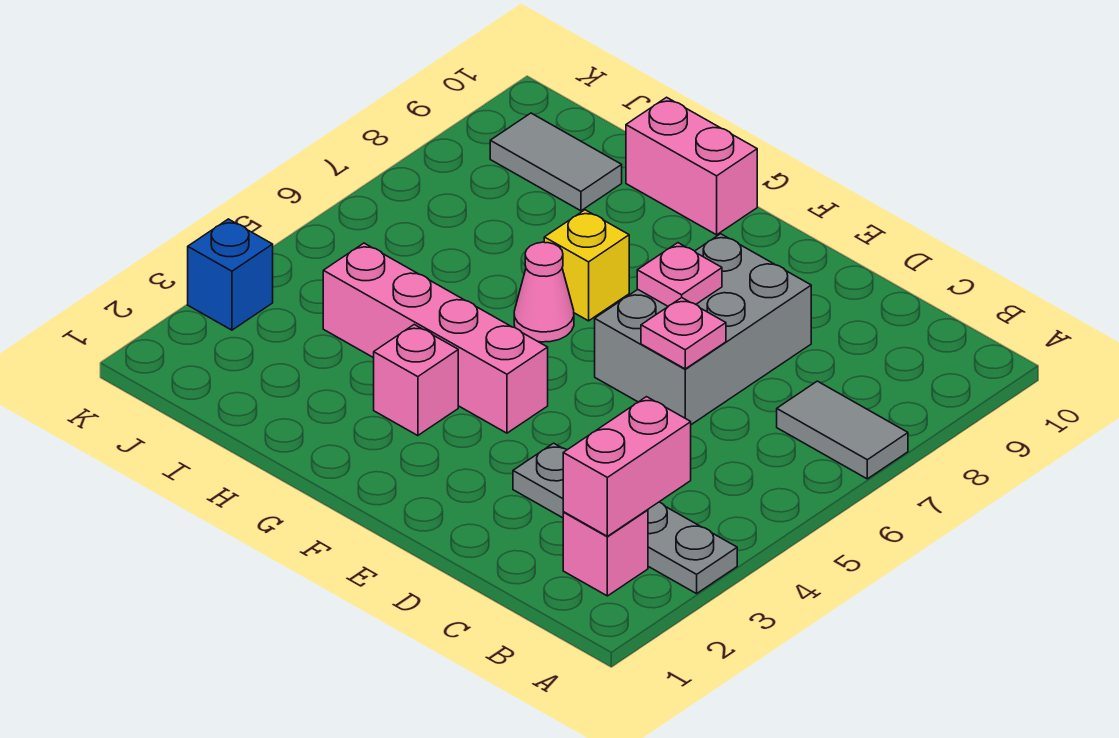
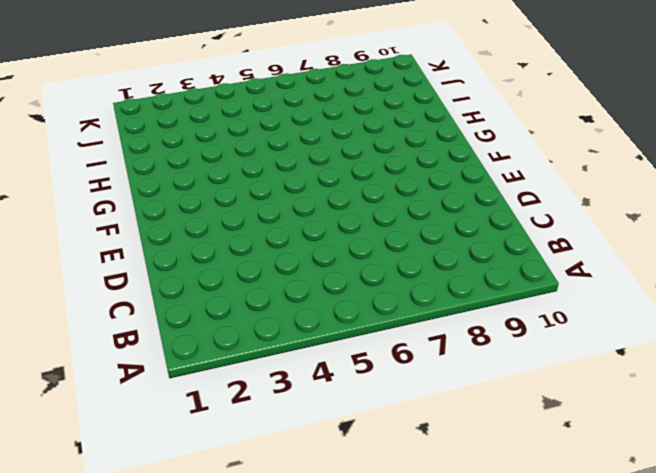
none -> grey 1x4 plate [513,443,737,594]
none -> grey 1x2 tile [777,381,908,479]
none -> pink 1x1 brick [563,510,648,596]

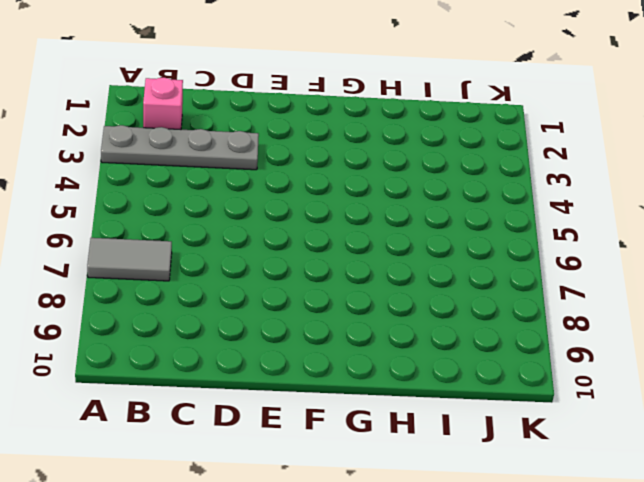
none -> grey 2x3 brick [595,234,811,425]
none -> pink 1x4 brick [323,243,548,433]
none -> pink 1x1 brick [374,325,458,436]

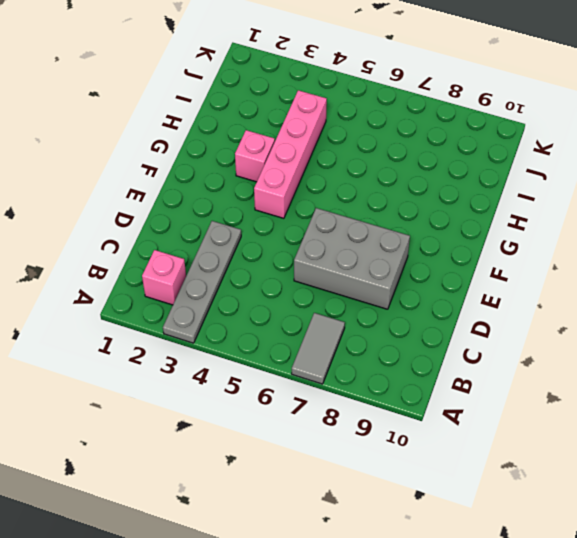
none -> pink 1x1 cone [514,242,574,342]
none -> yellow 1x1 brick [544,210,629,321]
none -> pink 1x2 brick [626,97,757,235]

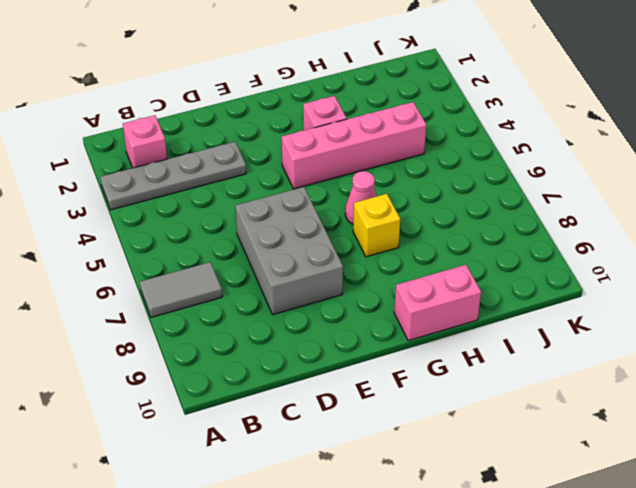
none -> grey 1x2 tile [490,113,622,211]
none -> blue 1x1 brick [188,219,273,330]
none -> pink 1x2 brick [563,397,691,536]

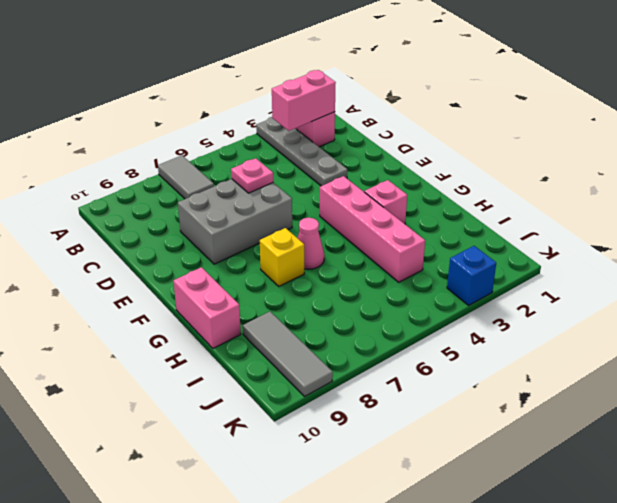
grey 1x3 tile [243,312,333,397] -> grey 1x2 tile [490,113,622,211]
none -> pink 1x1 plate [637,243,722,306]

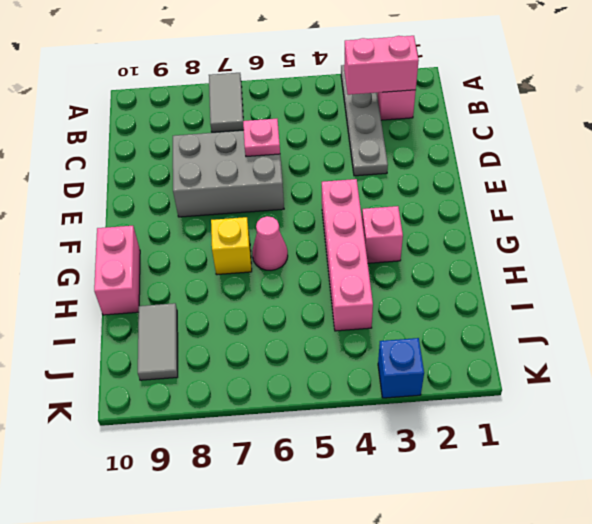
none -> pink 1x1 plate [637,243,722,306]

